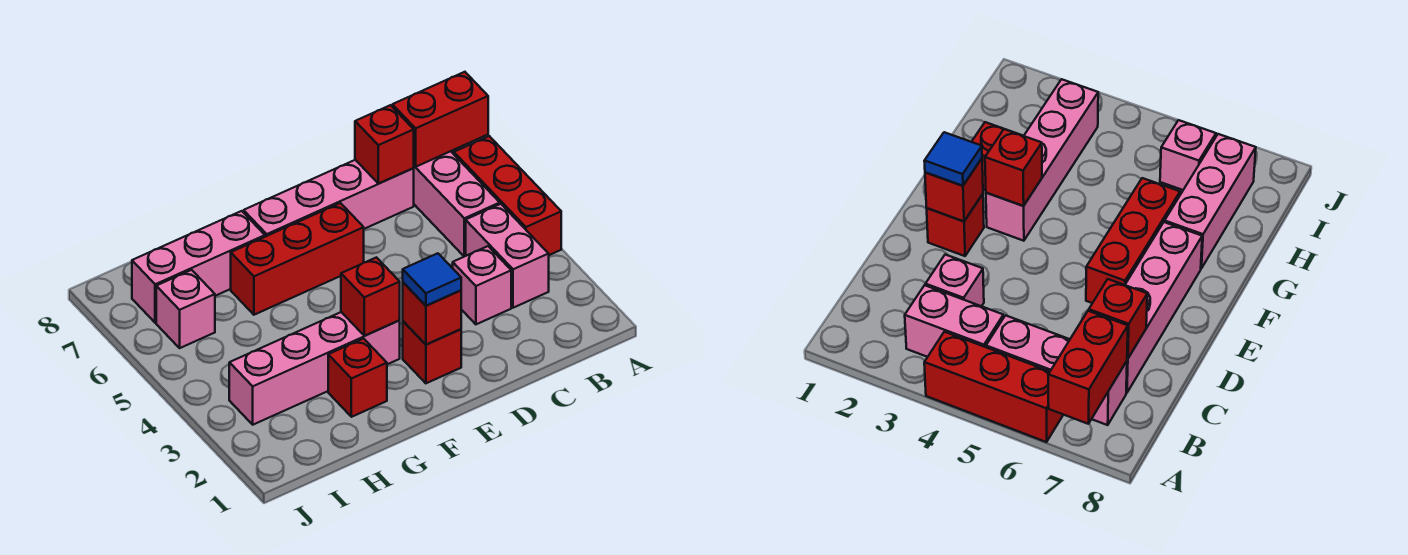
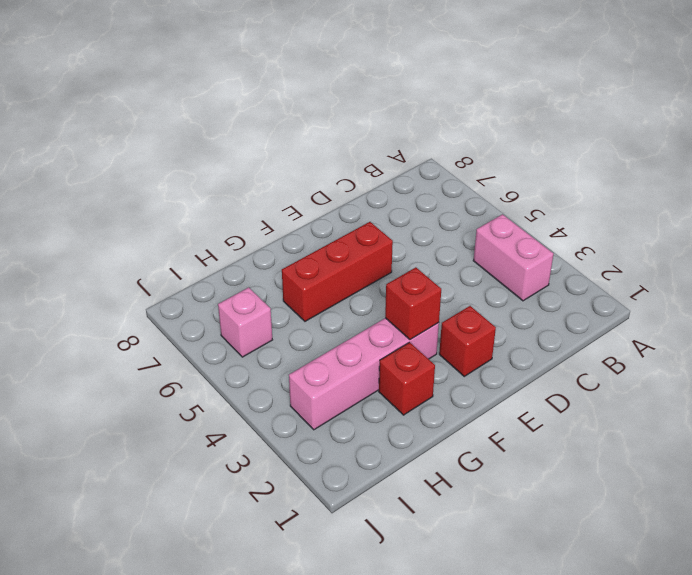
none -> red 1x3 brick [454,136,561,255]
none -> pink 1x3 brick [414,151,500,256]
none -> pink 1x1 brick [453,246,511,324]

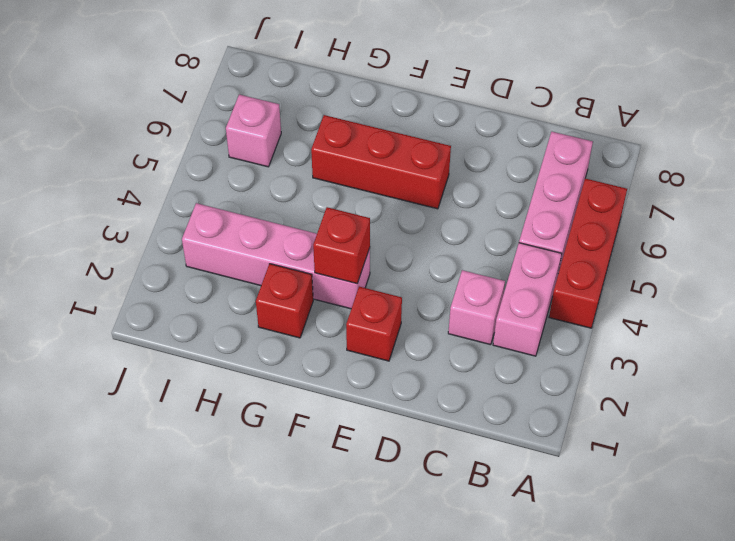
none -> pink 1x4 brick [243,160,414,237]
none -> pink 1x3 brick [132,211,265,323]
none -> red 1x2 brick [392,72,488,167]

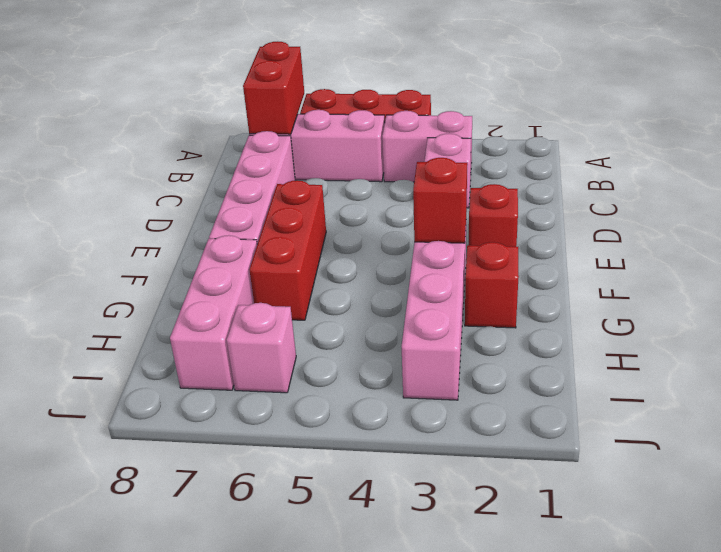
none -> red 1x1 brick [355,105,414,184]
none -> red 1x1 brick [403,282,461,344]
none -> blue 1x1 tile [403,253,461,306]

